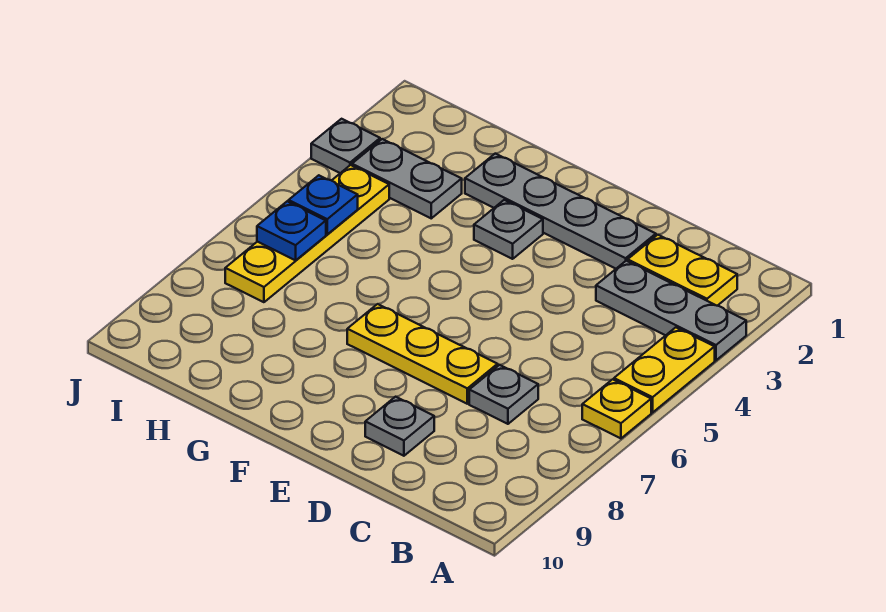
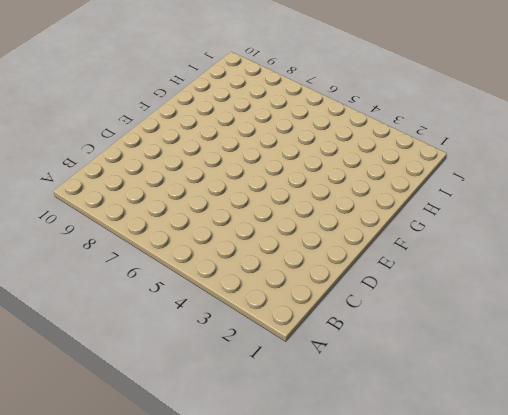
none -> grey 1x3 plate [596,261,746,360]
none -> yellow 1x2 plate [614,327,715,412]
none -> yellow 1x1 plate [582,379,651,438]

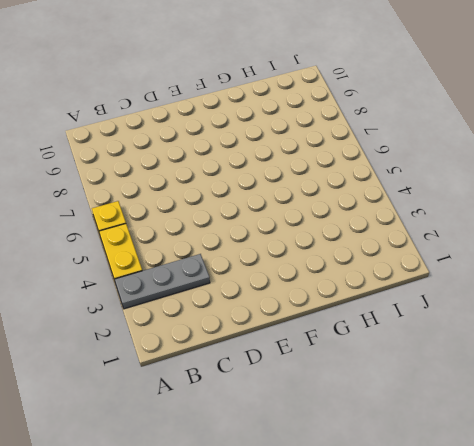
none -> yellow 1x2 plate [628,235,737,306]
none -> grey 1x1 plate [469,365,538,424]
none -> grey 1x4 plate [465,154,656,269]

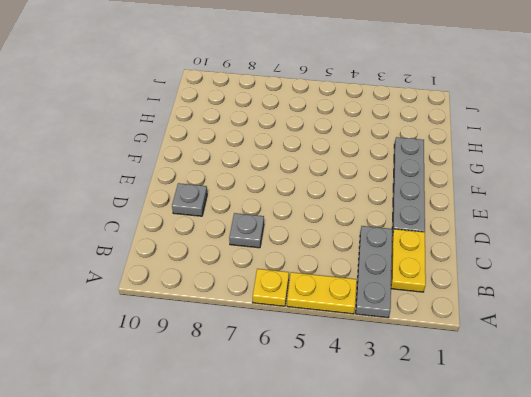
none -> yellow 1x3 plate [347,304,498,404]
none -> grey 1x1 plate [474,200,543,259]
none -> grey 1x2 plate [352,139,462,218]

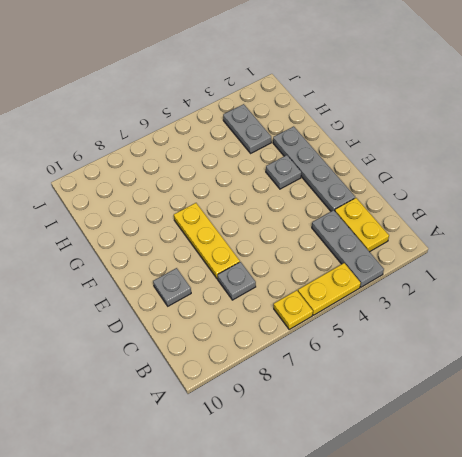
none -> yellow 1x4 plate [225,165,389,302]
none -> grey 1x1 plate [311,119,380,173]
none -> blue 1x1 plate [289,175,358,235]

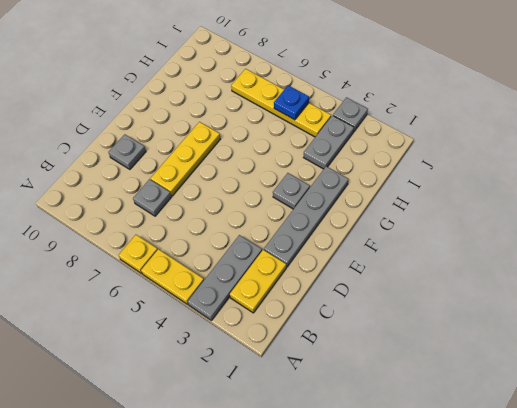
none -> blue 1x1 plate [257,201,326,260]

